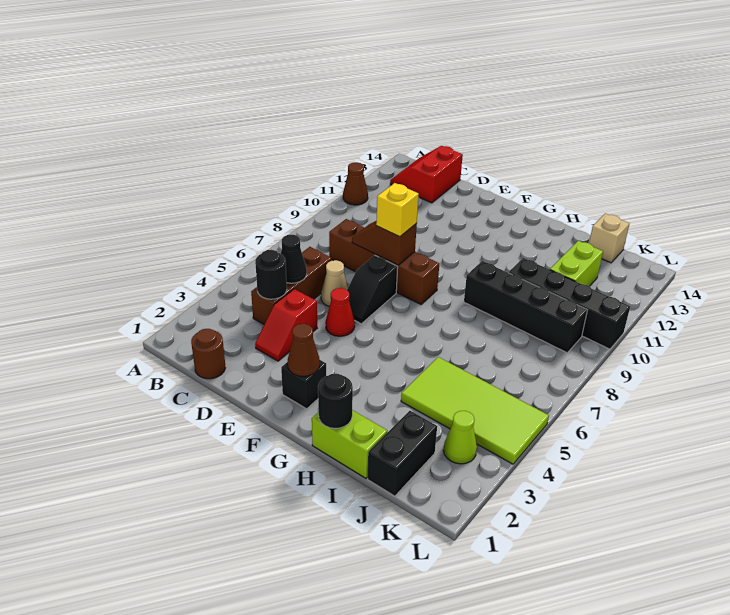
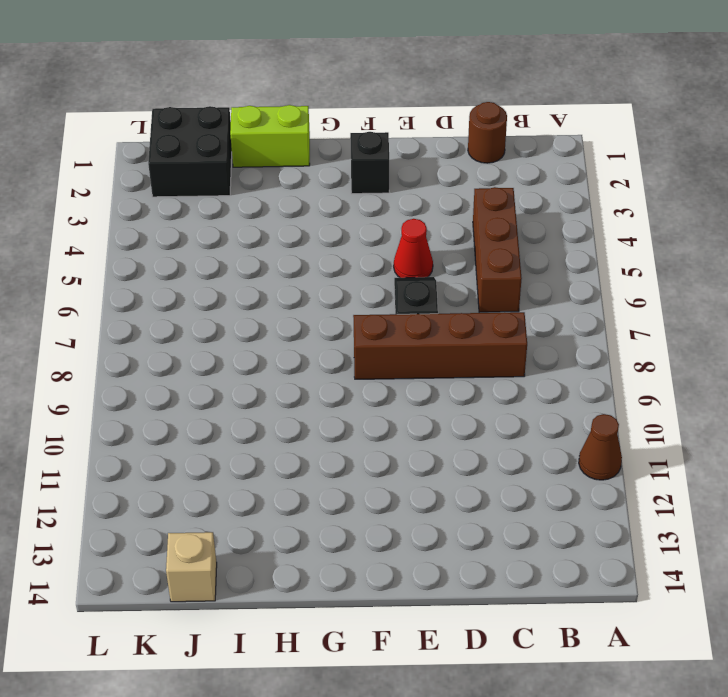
black 2x2 brick [148,106,232,197] -> black 1x2 brick [368,411,437,496]
none -> red 2x2 slope [390,146,463,203]
none -> red 1x2 slope [255,289,317,361]
none -> tan 1x1 cone [321,260,348,306]

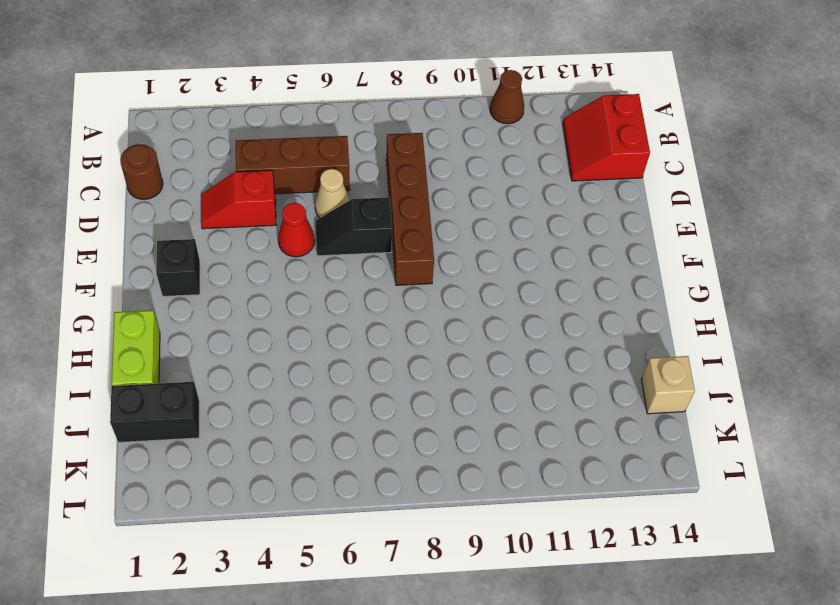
red 2x2 slope [563,94,650,181] -> red 2x2 slope turned to [390,146,463,203]
none -> black 1x4 brick [464,261,587,353]
none -> lime 2x4 tile [401,357,549,464]
none -> black 1x4 brick [509,258,630,349]

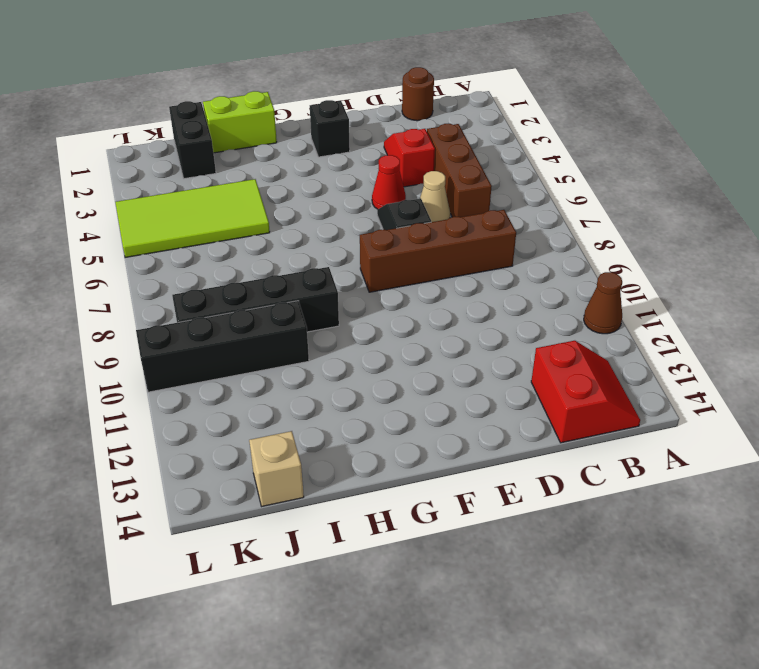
none -> lime 1x2 brick [550,241,603,286]
none -> lime 1x1 cone [443,411,477,464]
none -> black 1x1 round brick [255,250,287,299]

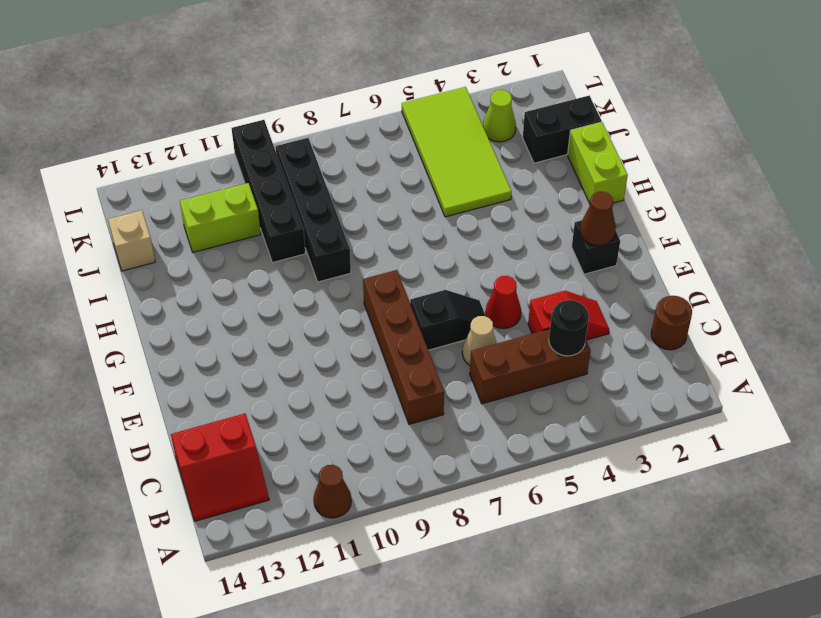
none -> black 1x1 cone [281,235,307,283]
none -> brown 1x2 slope [352,221,417,265]
none -> black 1x1 round brick [318,374,353,429]

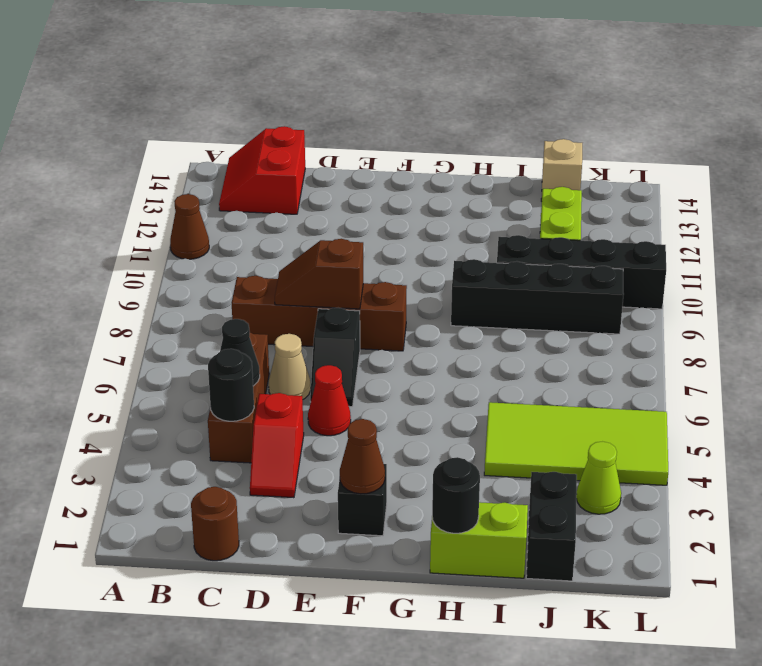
none -> yellow 1x1 brick [376,183,419,237]

